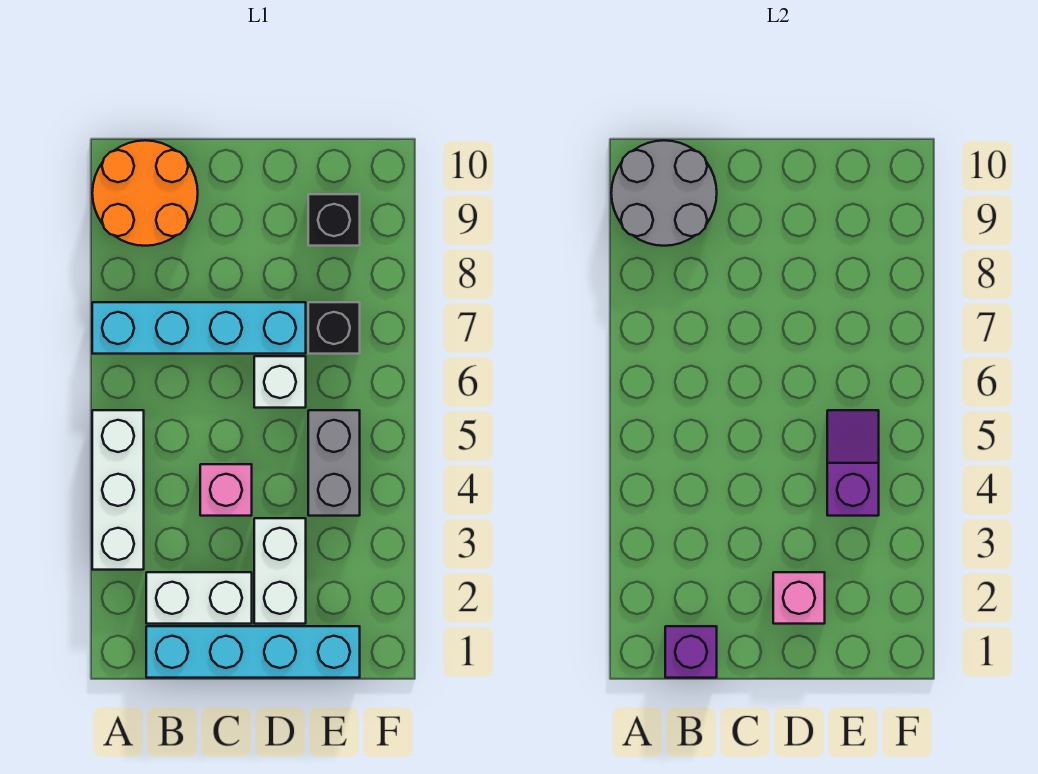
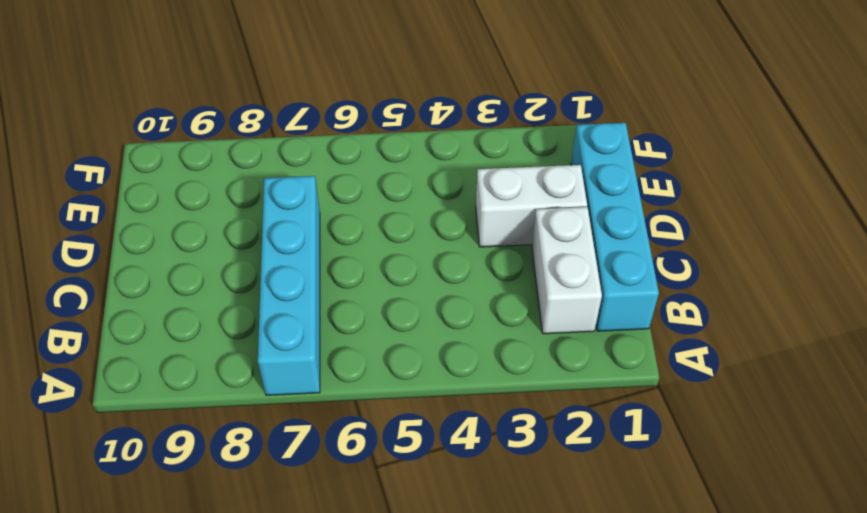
none -> white 1x3 brick [92,410,144,570]
none -> orange 2x2 round brick [92,140,198,246]
none -> pink 1x1 brick [200,464,252,516]

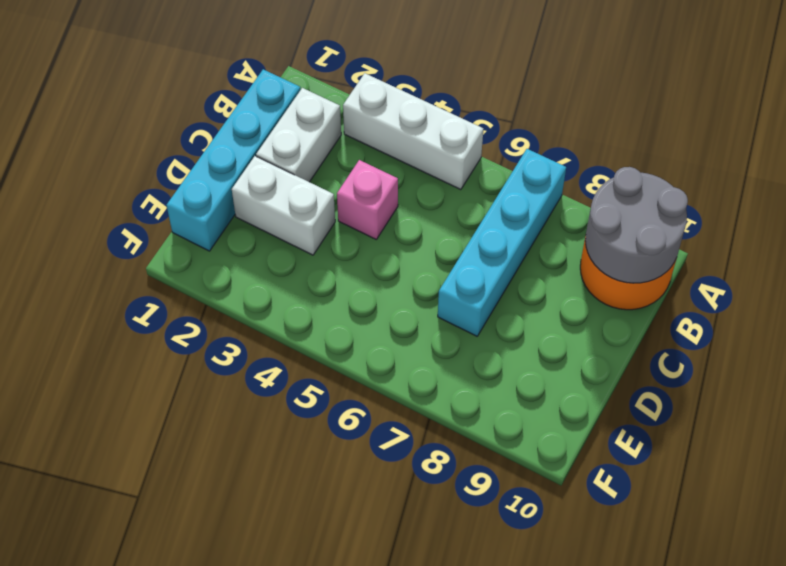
none -> white 1x1 brick [254,356,306,408]
none -> grey 1x2 brick [308,410,360,516]
none -> black 1x1 brick [308,302,360,354]

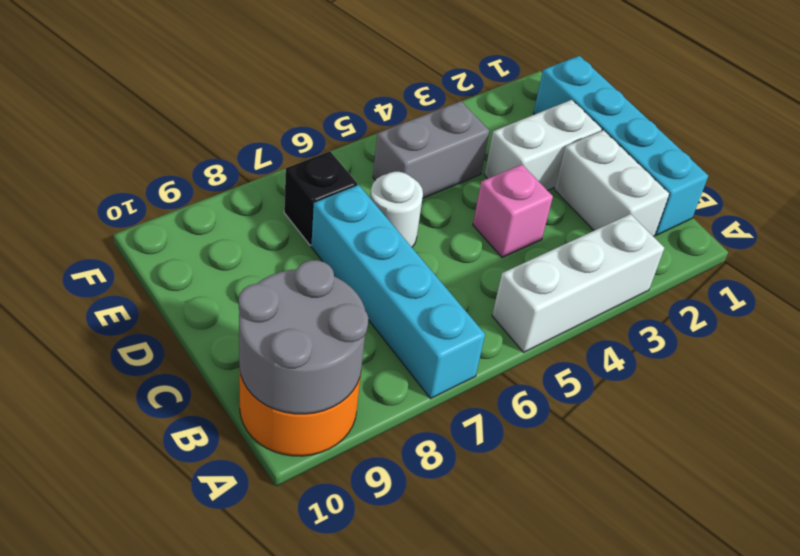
white 1x1 round brick [370,172,423,247] -> white 1x1 brick [254,356,306,408]
none -> black 1x1 brick [308,194,360,246]
none -> purple 1x1 brick [665,626,717,678]
none -> pink 1x1 brick [773,572,825,624]

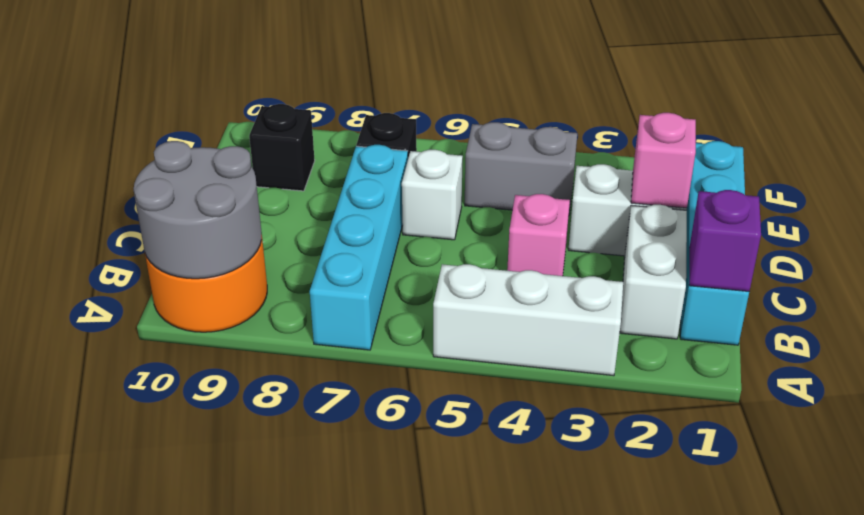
none -> purple 1x2 slope [827,410,879,516]

